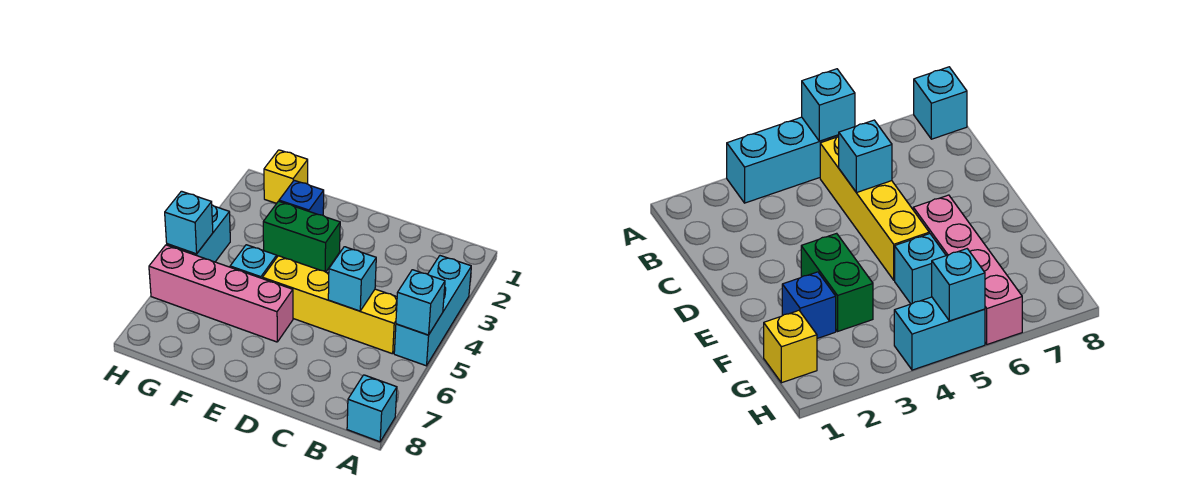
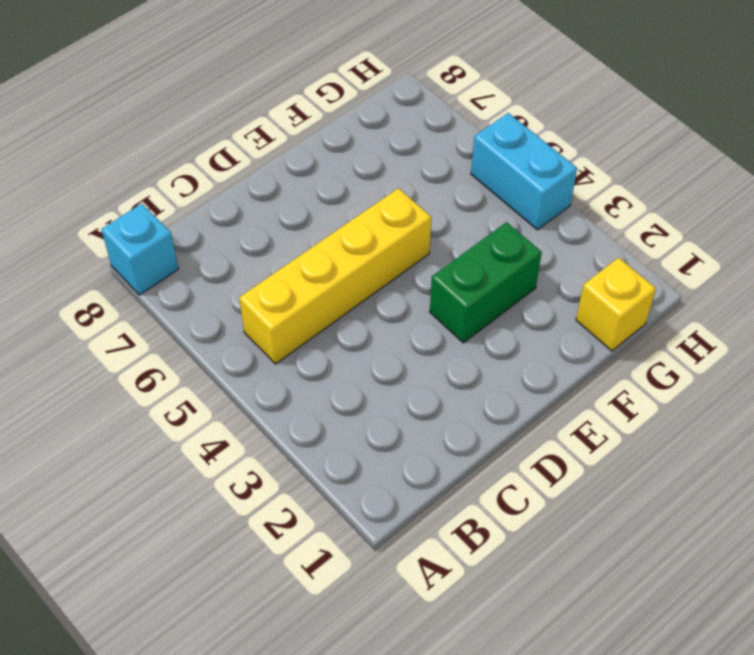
none -> cyan 1x3 brick [394,256,471,366]
none -> pink 1x4 brick [149,245,293,342]
none -> blue 1x1 brick [279,180,324,215]

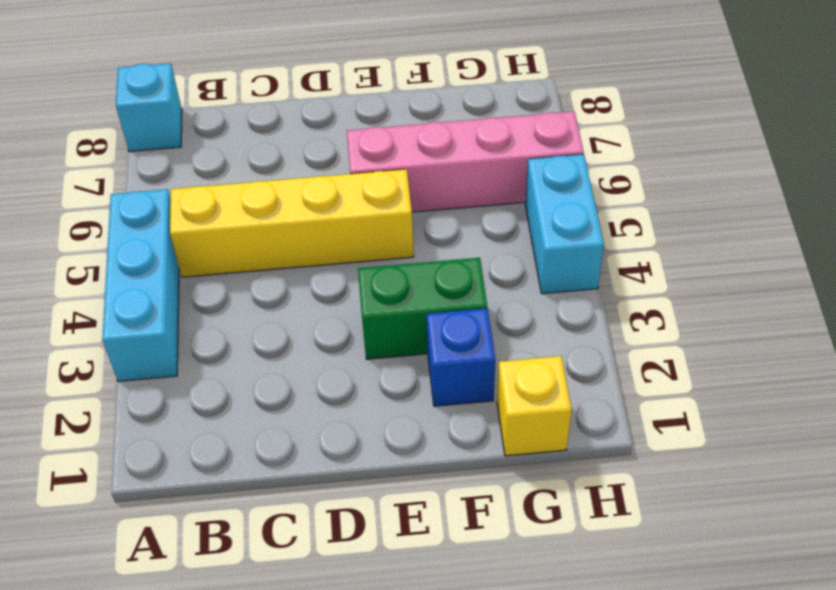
none -> cyan 1x1 brick [230,245,277,279]
none -> cyan 1x1 brick [396,270,445,335]
none -> cyan 1x1 brick [328,247,376,311]

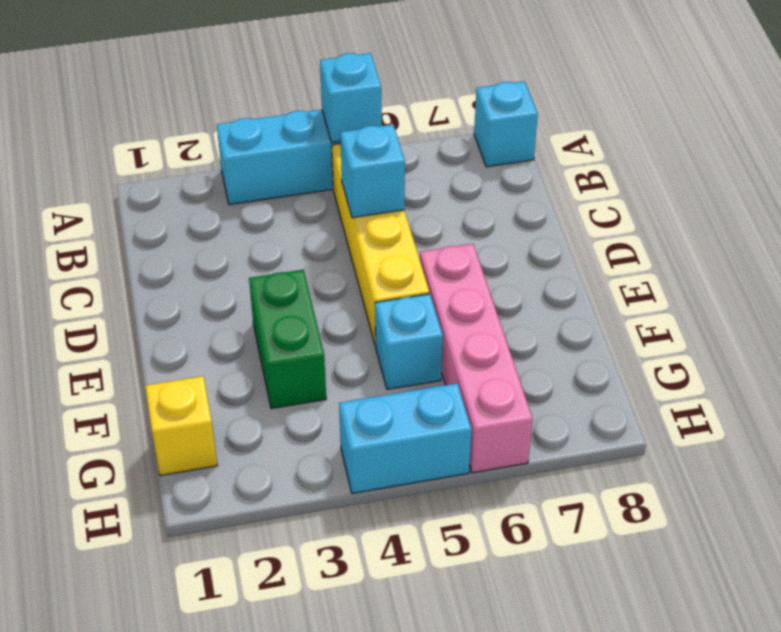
none -> blue 1x1 brick [279,180,324,215]
none -> cyan 1x1 brick [165,191,213,254]

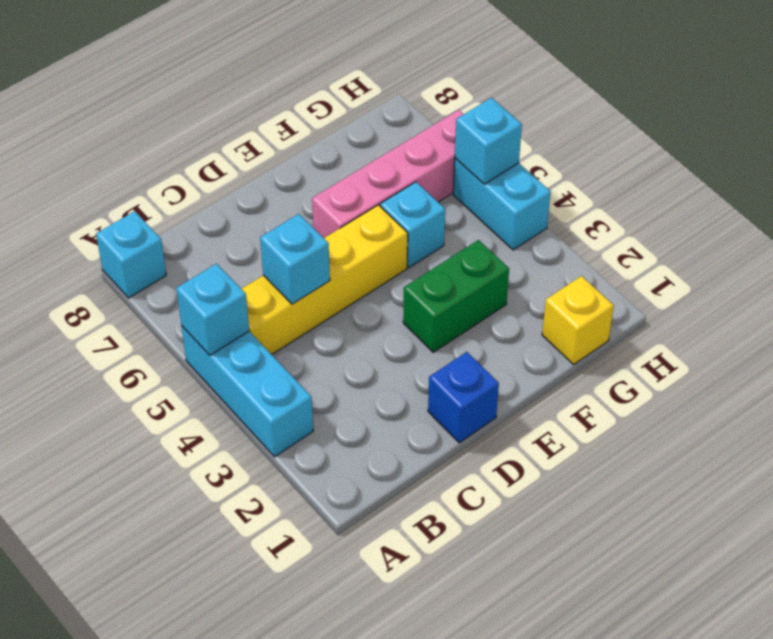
blue 1x1 brick [428,352,499,443] -> blue 1x1 brick moved to [279,180,324,215]

